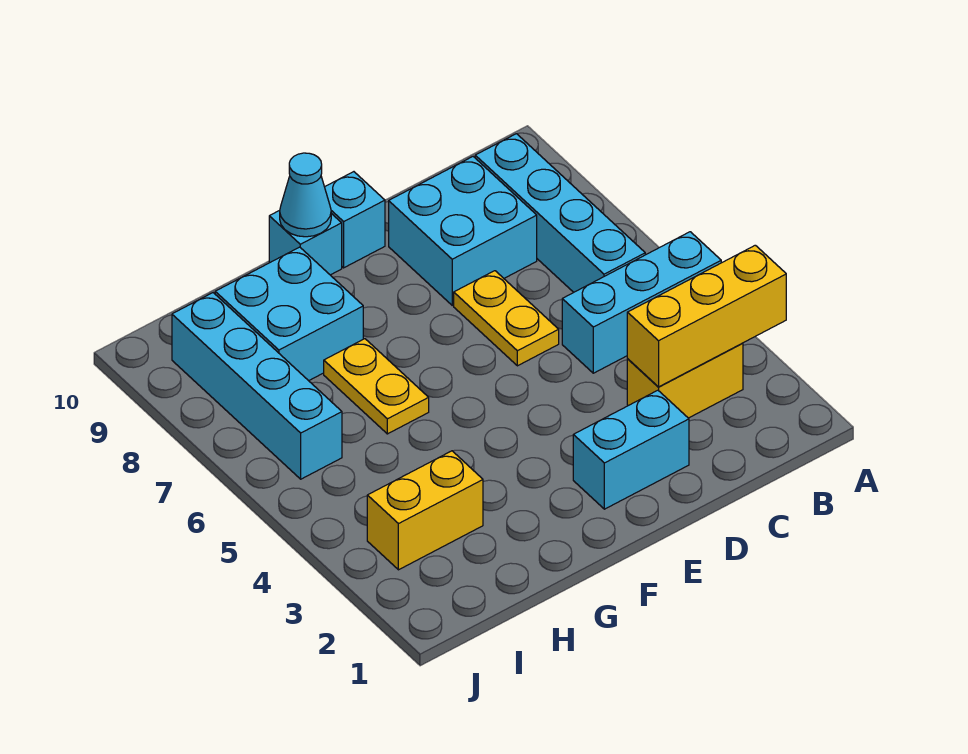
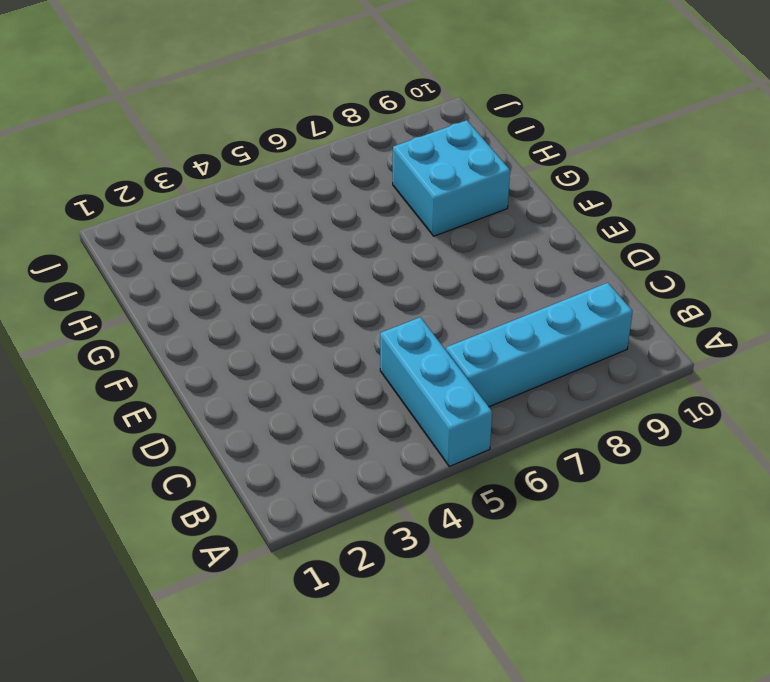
none -> yellow 1x2 brick [627,343,743,418]
none -> cyan 2x2 brick [389,157,537,305]
none -> cyan 1x2 brick [573,390,689,509]

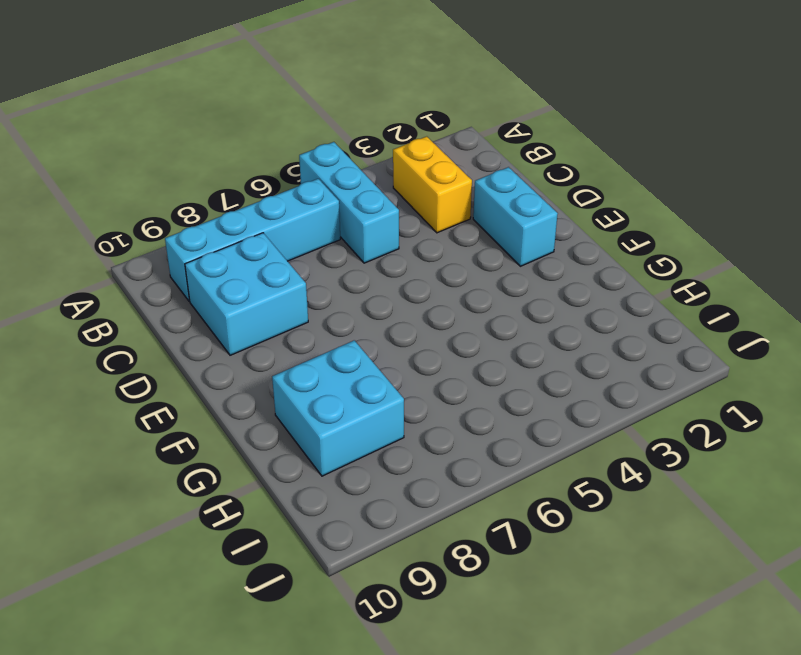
none -> yellow 1x2 plate [454,271,559,366]
none -> cyan 1x1 brick [325,172,385,268]
none -> cyan 1x1 brick [269,211,342,275]

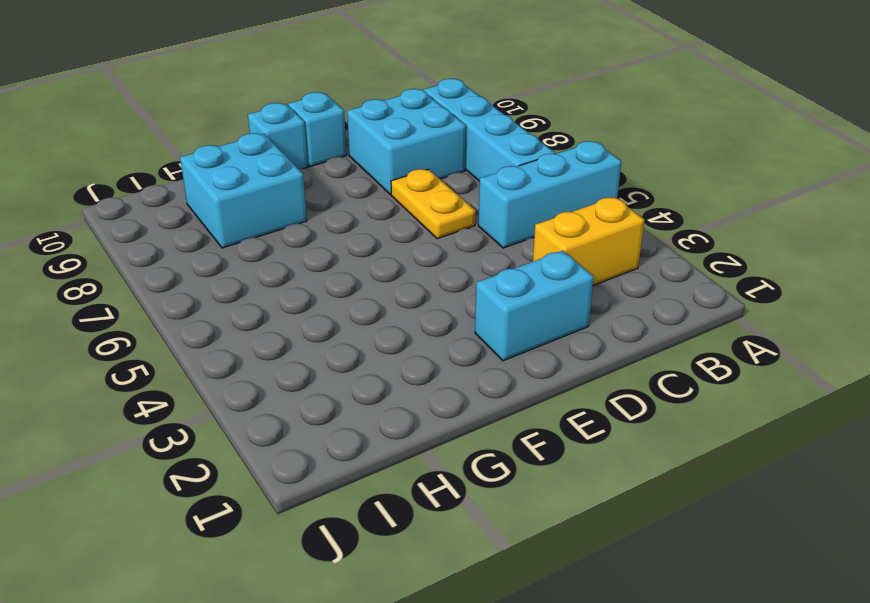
none -> yellow 1x2 plate [324,339,429,434]
none -> yellow 1x2 brick [367,451,483,570]
none -> cyan 1x4 brick [172,293,342,479]

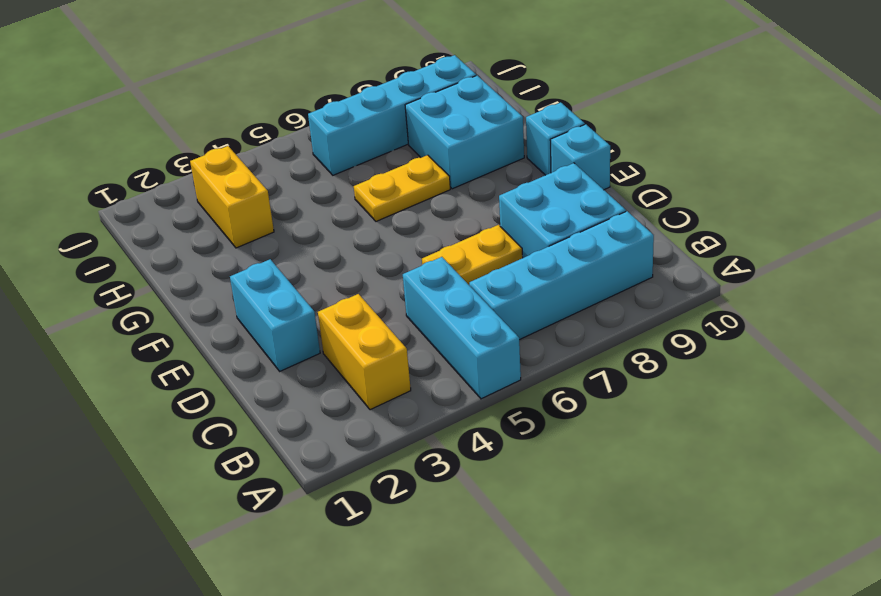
none -> yellow 1x3 brick [627,245,786,387]
none -> cyan 1x1 cone [280,153,331,237]

